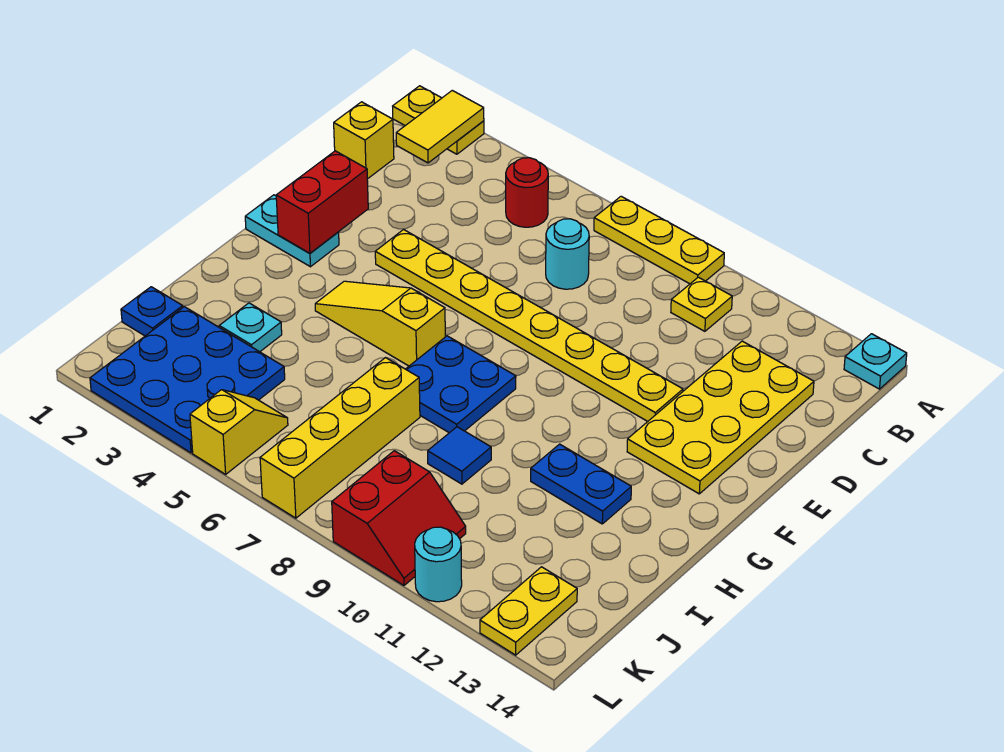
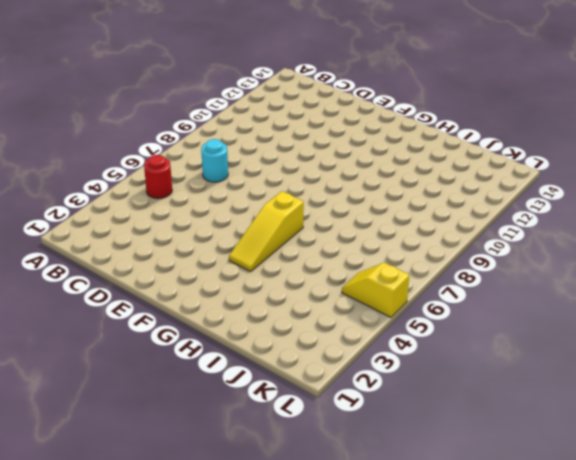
none -> yellow 1x2 plate [393,86,484,154]
none -> yellow 1x3 plate [594,196,724,284]
none -> cyan 1x1 plate [844,334,907,389]

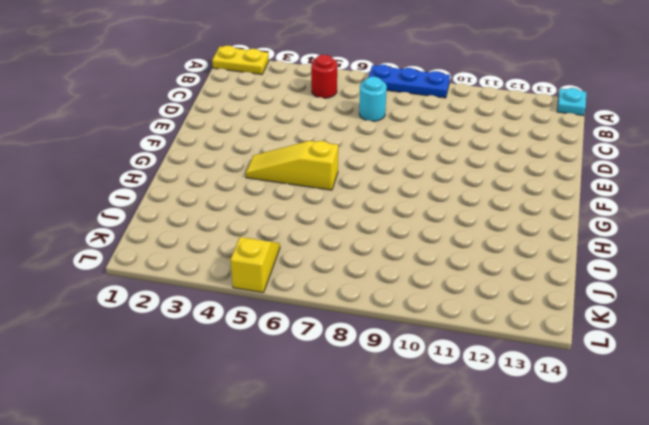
blue 1x3 plate [368,65,450,98] -> yellow 1x3 plate [594,196,724,284]
none -> yellow 1x1 plate [671,277,732,331]
none -> yellow 1x1 brick [334,102,394,179]
none -> yellow 2x4 plate [627,341,814,494]

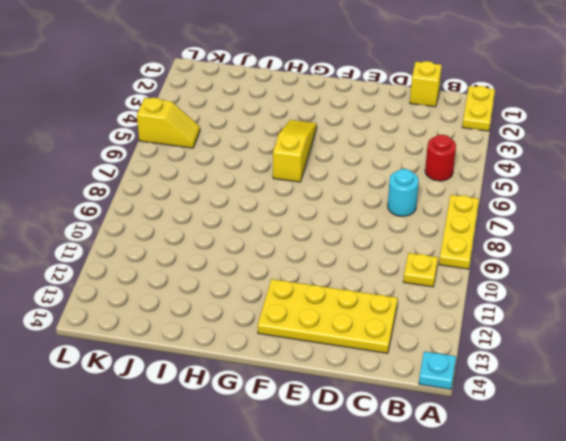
none -> yellow 1x8 plate [375,230,683,422]
none -> cyan 1x2 plate [245,195,339,267]
none -> blue 2x2 plate [406,336,516,433]

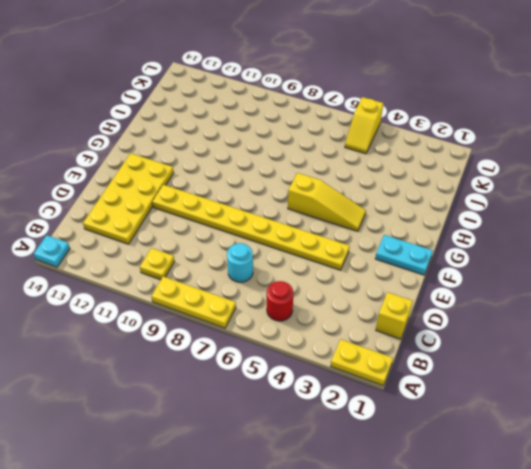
none -> blue 2x2 plate [406,336,516,433]
none -> blue 1x2 plate [531,444,631,524]
none -> cyan 1x1 plate [219,303,282,352]

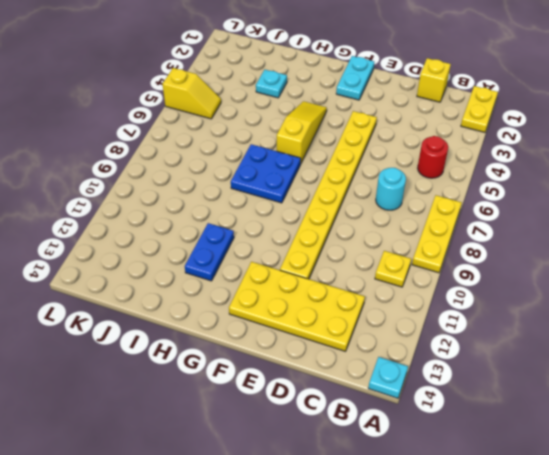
none -> yellow 1x4 brick [260,358,420,518]
none -> blue 1x1 tile [428,427,491,484]
none -> blue 1x1 plate [121,287,183,336]

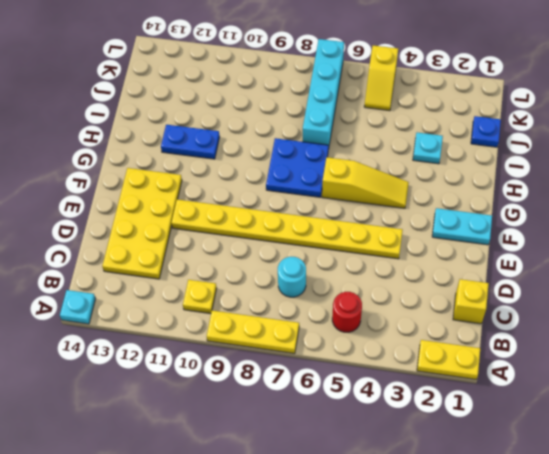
cyan 1x4 brick [303,39,344,149] -> yellow 1x4 brick [260,358,420,518]
none -> blue 1x1 tile [428,427,491,484]
none -> blue 3x3 plate [90,307,285,453]
none -> red 2x2 slope [332,451,466,585]

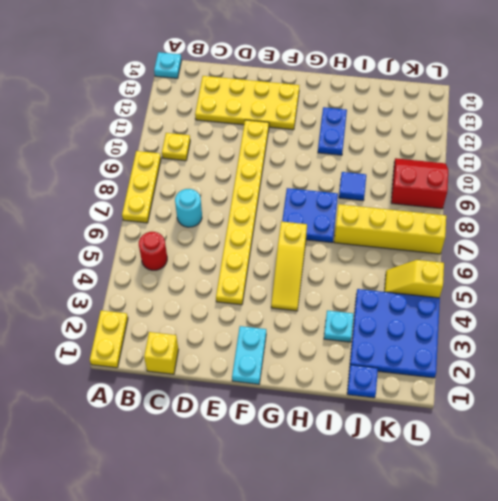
none -> yellow 1x2 plate [480,567,577,655]
none -> cyan 1x1 round brick [415,527,462,602]
none -> yellow 1x2 tile [396,90,484,163]

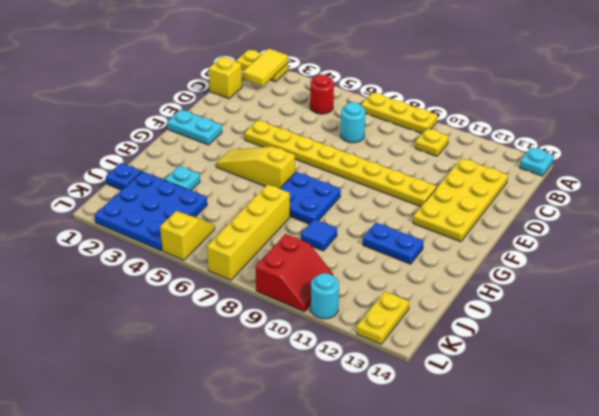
none -> red 1x2 brick [276,151,368,253]

